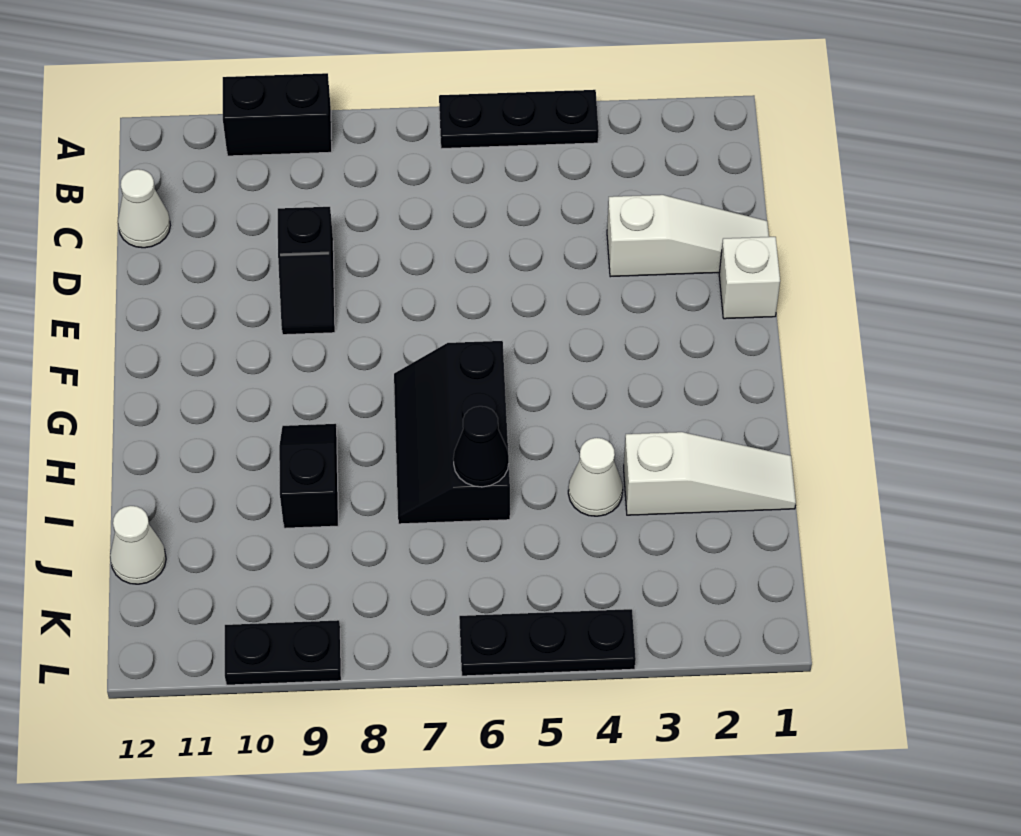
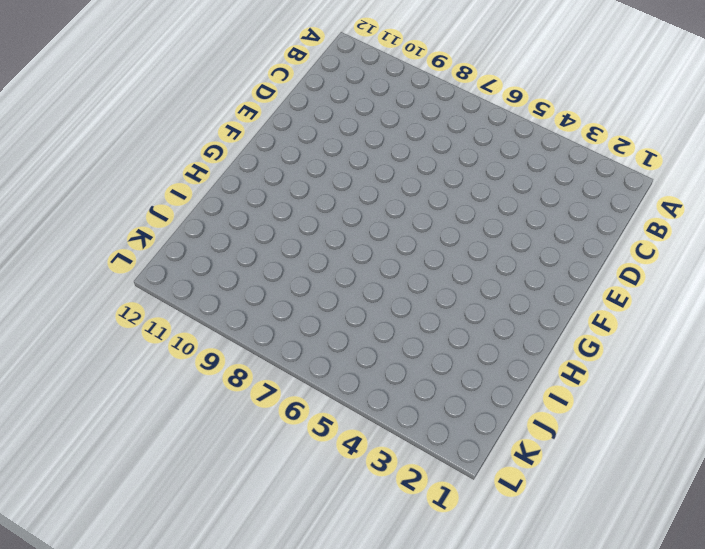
none -> black 1x3 plate [439,90,599,149]
none -> black 1x2 brick [223,73,332,156]
none -> white 1x1 cone [118,169,170,248]

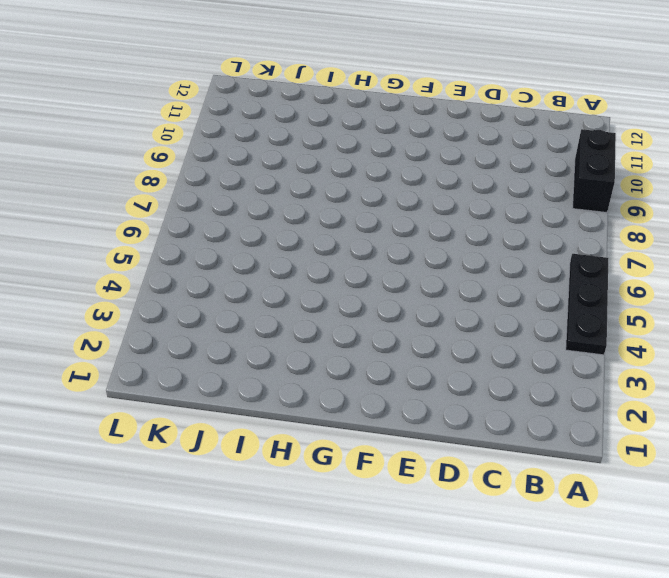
none -> white 1x1 cone [118,169,170,248]
none -> white 1x3 slope [607,195,769,277]
none -> black 1x2 slope [278,207,335,335]

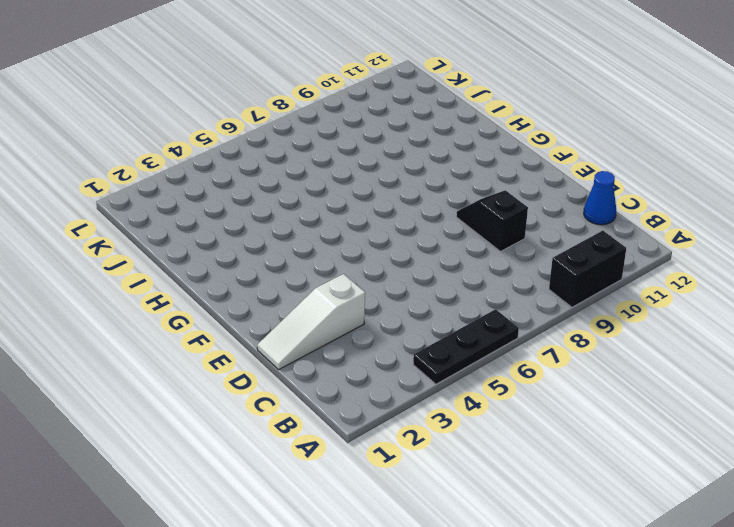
blue 1x1 cone [584,171,616,225] -> white 1x1 cone [118,169,170,248]
none -> white 1x1 brick [719,237,780,319]
none -> black 2x3 slope [394,341,510,524]
none -> black 1x2 slope [279,424,338,528]

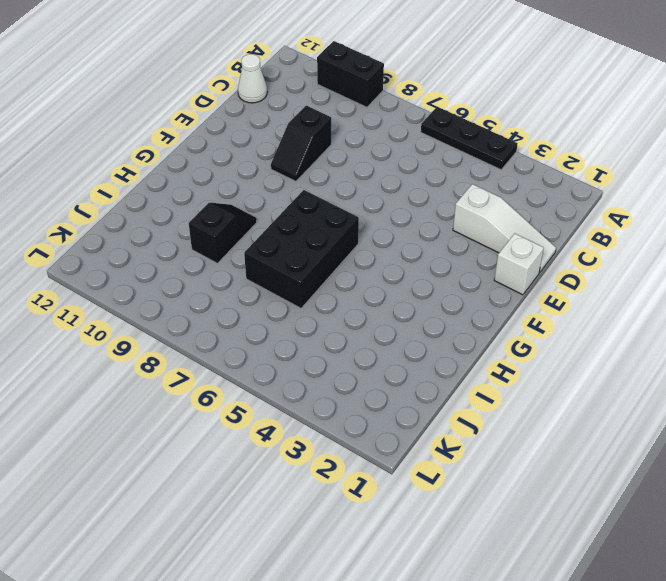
black 2x3 brick [244,190,359,308] -> black 2x3 slope [394,341,510,524]
none -> white 1x3 slope [624,432,796,515]
none -> white 1x1 cone [568,438,623,516]
none -> white 1x1 cone [110,506,166,584]

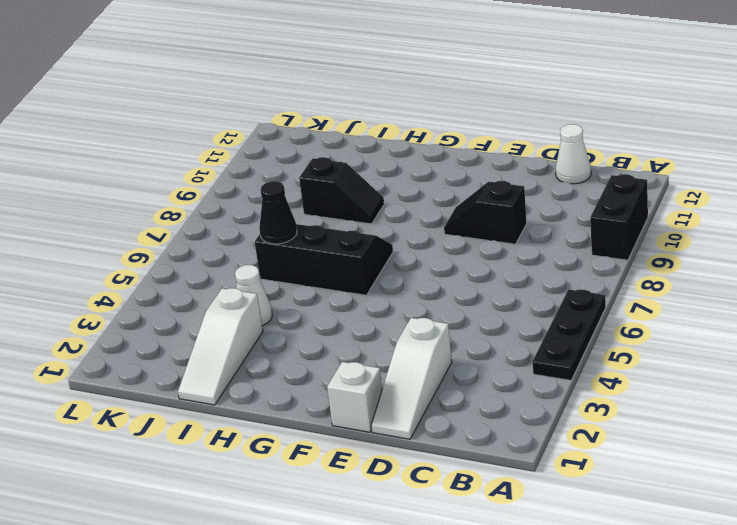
none -> white 1x1 cone [110,506,166,584]
none -> black 1x3 plate [459,609,636,676]
none -> black 1x2 plate [225,620,341,685]

